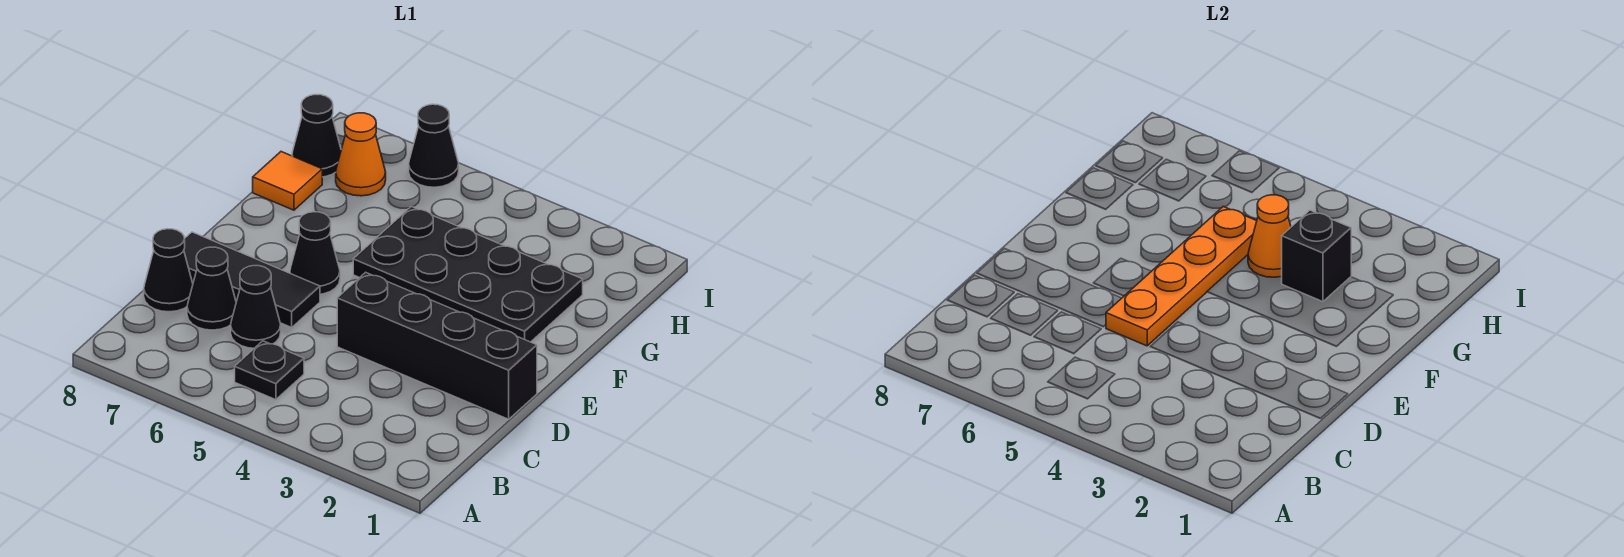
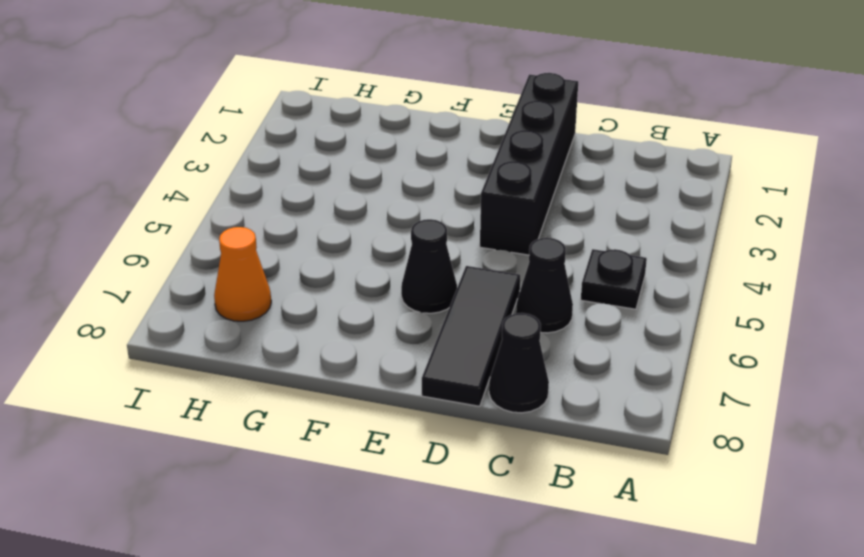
none -> black 1x1 cone [187,247,236,330]
none -> black 2x4 plate [353,207,583,342]
none -> orange 1x1 tile [253,152,322,210]

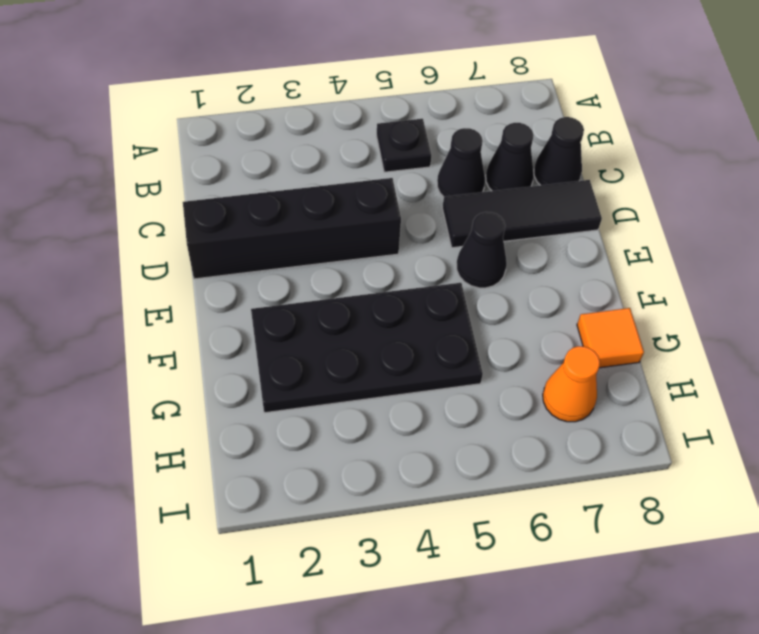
none -> black 1x1 cone [292,95,341,177]
none -> black 1x1 cone [409,104,459,187]
none -> orange 1x4 plate [1106,207,1257,346]

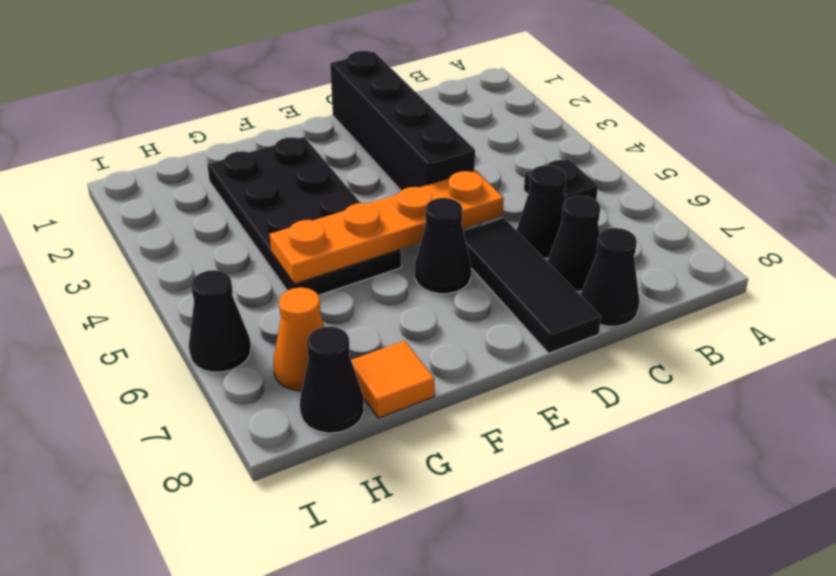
none -> black 1x1 brick [1282,210,1351,302]
none -> orange 1x1 cone [1248,195,1291,277]

